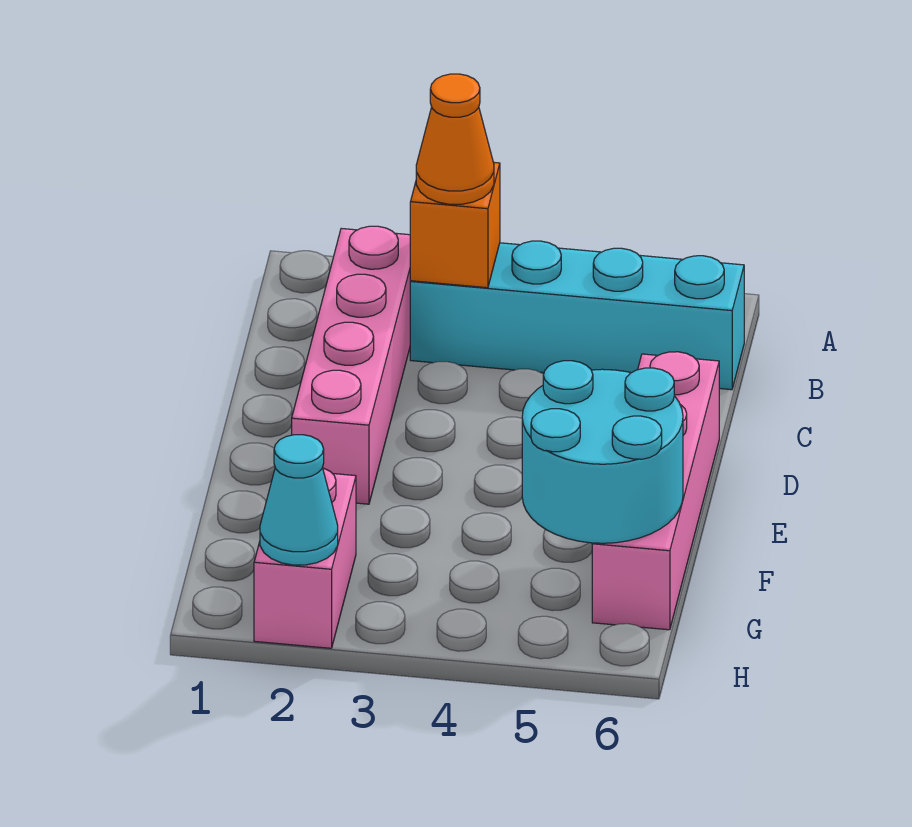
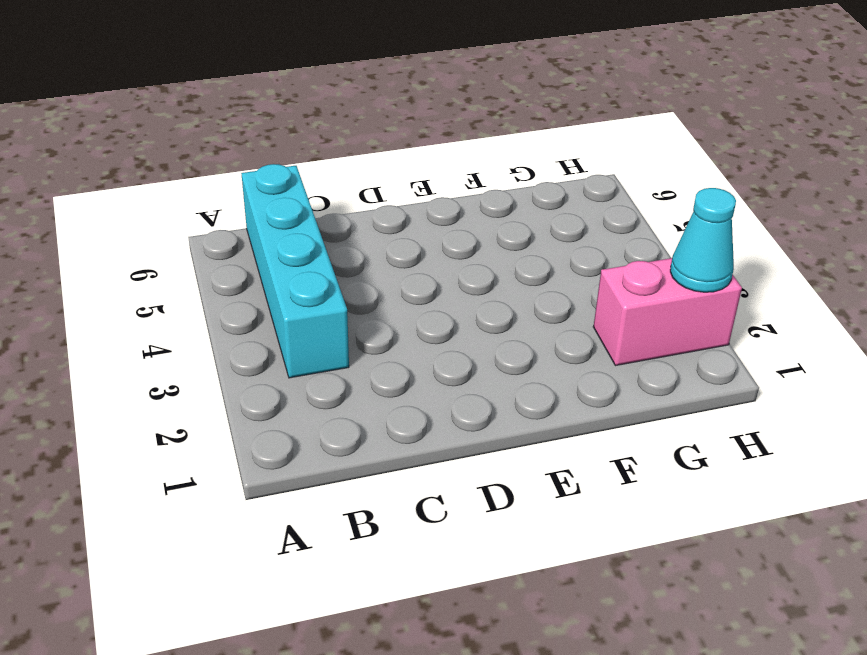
none -> pink 1x4 brick [292,226,411,504]
none -> pink 1x4 brick [592,352,719,630]

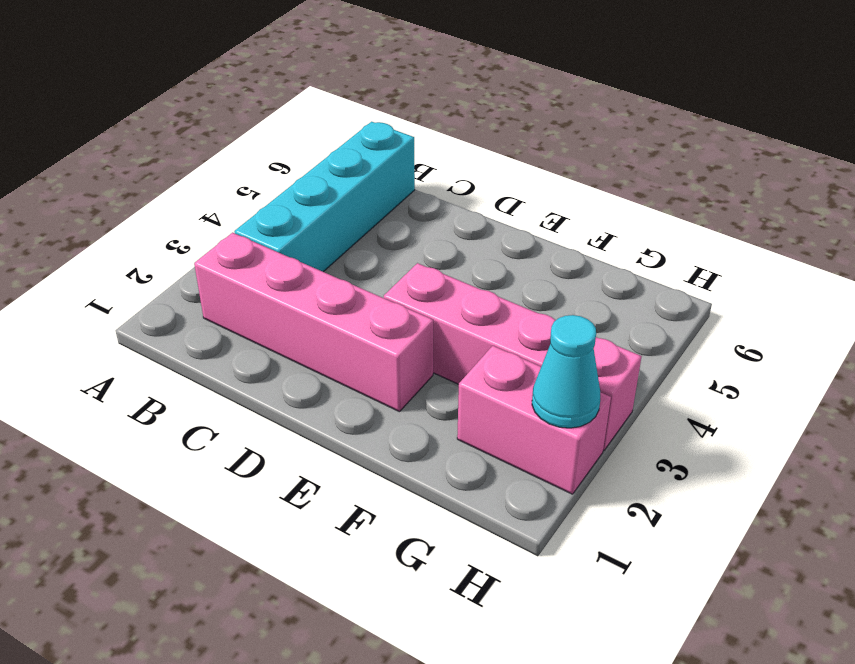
pink 1x4 brick [384,263,642,450] -> pink 1x4 brick moved to [592,352,719,630]
none -> orange 1x1 brick [410,162,500,288]
none -> cyan 2x2 round brick [522,361,683,543]

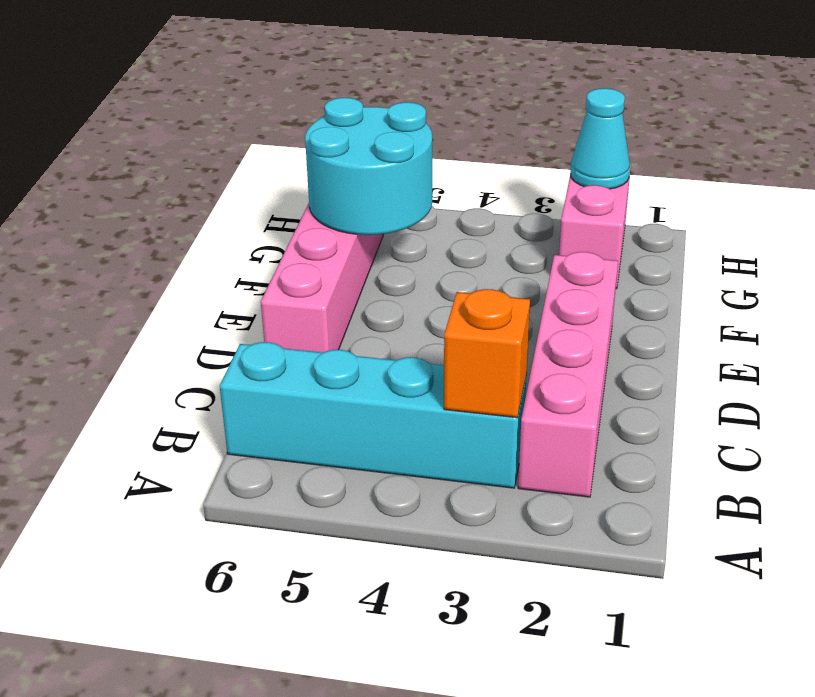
none -> orange 1x1 cone [416,74,494,204]

